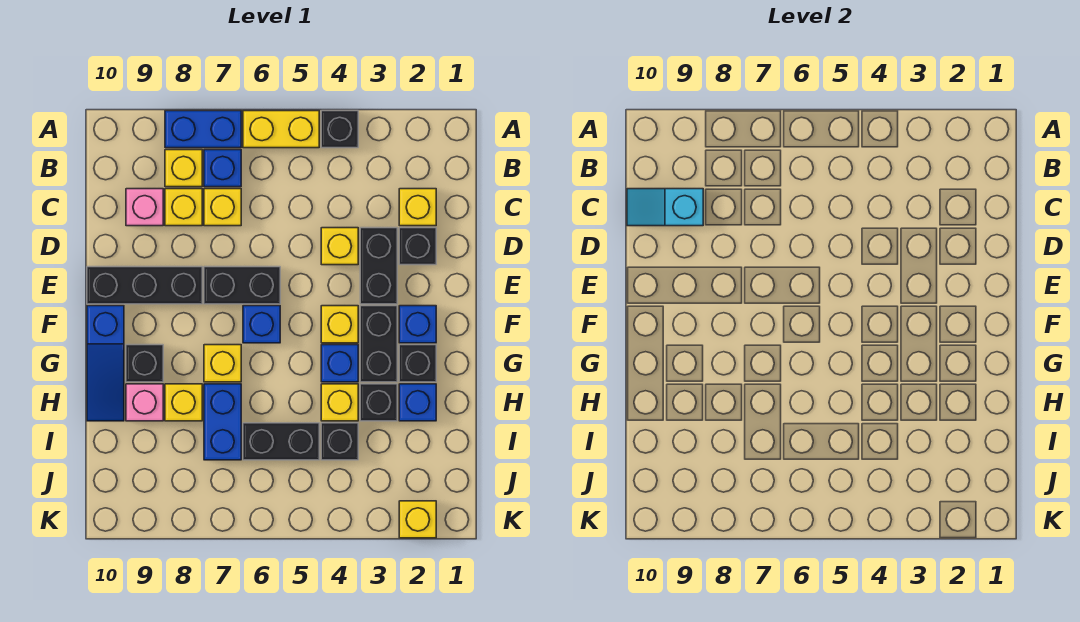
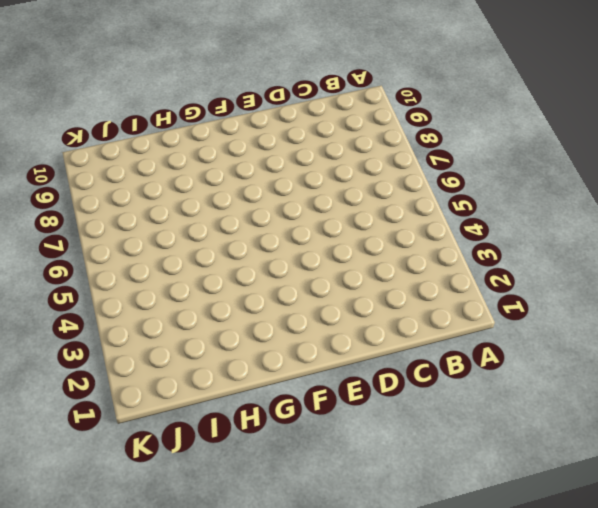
none -> black 1x1 brick [321,111,358,148]
none -> yellow 1x2 brick [243,111,319,148]
none -> blue 1x2 brick [165,111,241,148]
none -> blue 1x1 brick [204,150,241,187]

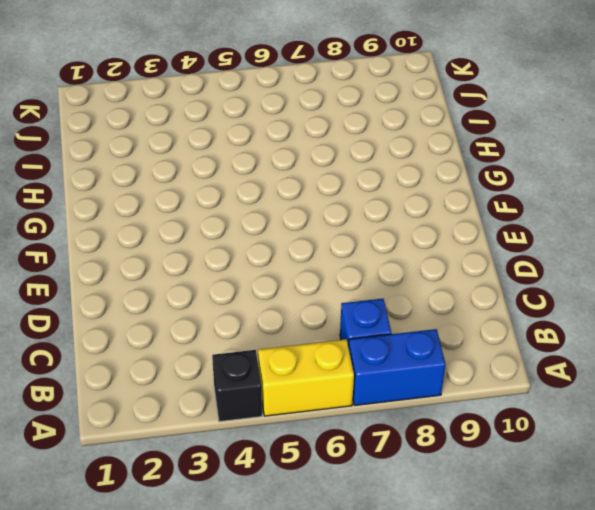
none -> yellow 1x1 brick [165,150,202,187]
none -> yellow 1x1 brick [399,189,436,226]
none -> yellow 1x1 brick [204,189,241,226]
none -> yellow 1x1 brick [165,189,202,226]

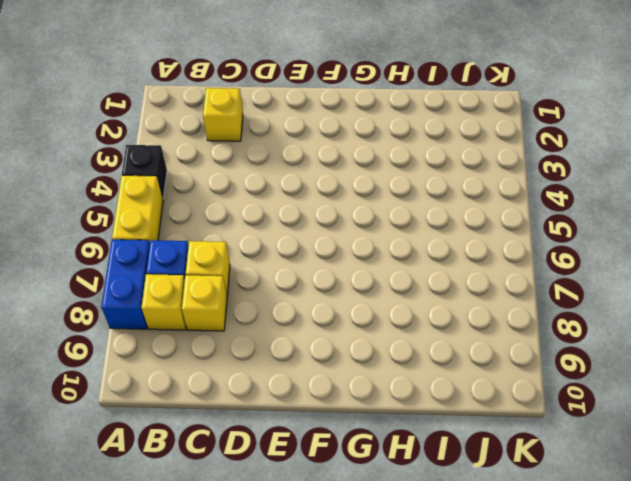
none -> pink 1x1 brick [126,189,163,226]
none -> black 1x1 brick [399,228,436,265]
none -> black 1x2 brick [360,228,397,304]
none -> yellow 1x1 brick [321,228,358,265]

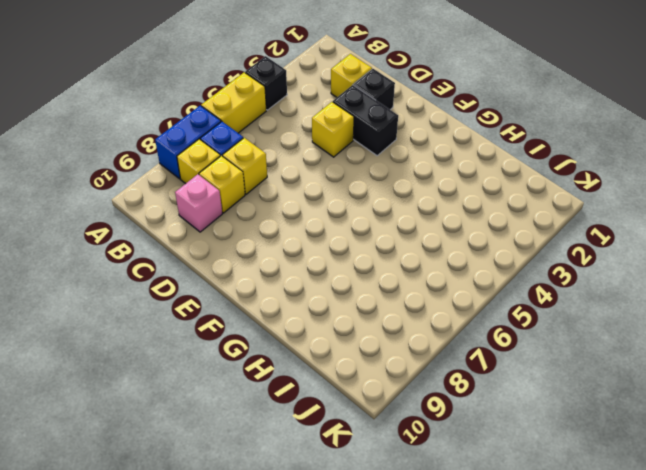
none -> black 1x2 brick [204,267,280,304]
none -> black 1x3 brick [87,267,202,304]
none -> blue 1x1 brick [399,306,436,343]
none -> black 1x2 brick [360,306,397,382]

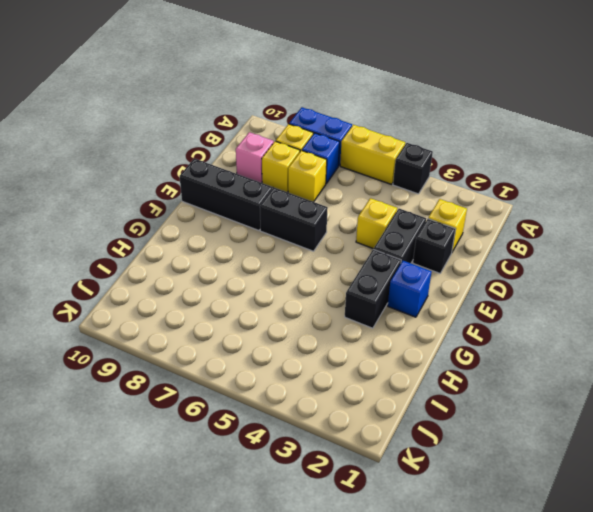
none -> yellow 1x1 brick [321,306,358,343]
none -> blue 1x1 brick [243,306,280,343]
none -> blue 1x3 slope [87,306,124,421]
none -> black 1x1 brick [399,345,436,382]

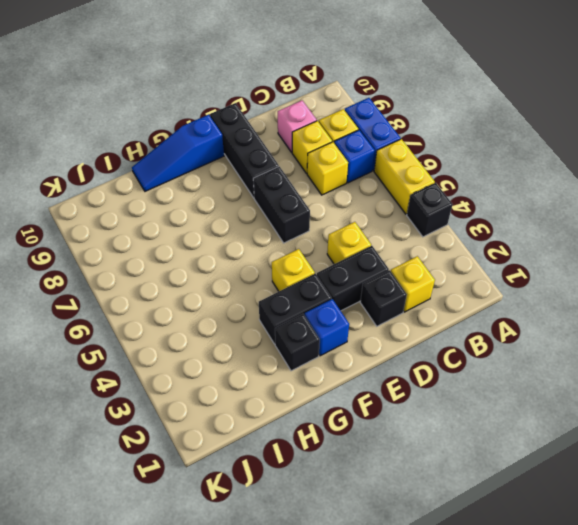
none -> blue 1x1 brick [243,306,280,343]
none -> blue 1x1 brick [321,345,358,382]
none -> yellow 1x1 brick [204,345,241,382]
none -> black 1x1 brick [126,345,163,382]

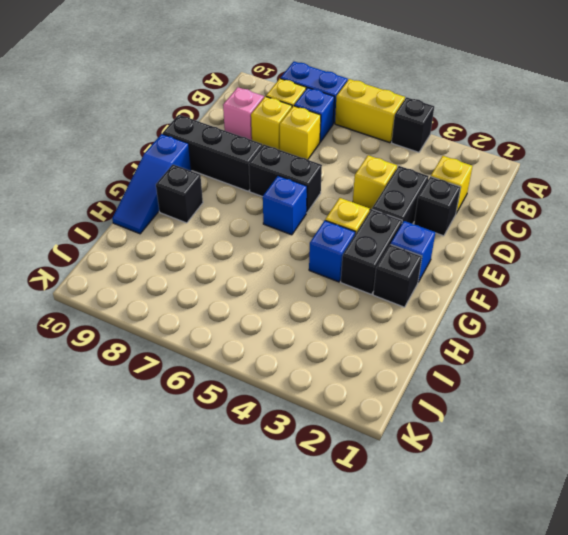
none -> yellow 1x1 brick [204,345,241,382]
none -> blue 1x1 brick [399,384,436,421]
none -> black 1x1 brick [360,384,397,421]
none -> yellow 1x1 brick [321,384,358,421]

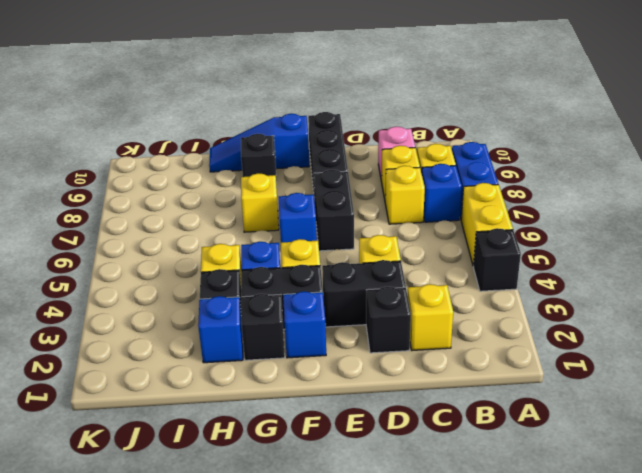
none -> blue 1x2 brick [204,384,241,460]
none -> yellow 1x1 brick [165,384,202,421]
none -> pink 1x1 brick [126,384,163,421]
none -> black 1x1 brick [321,423,358,460]

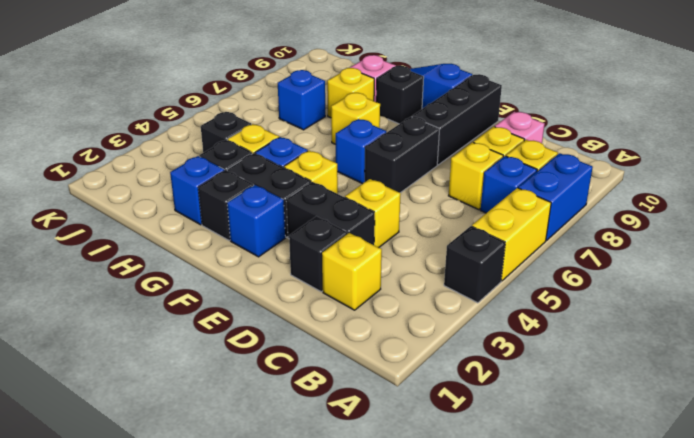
blue 1x1 brick [278,70,325,130] -> blue 1x2 brick [204,384,241,460]
none -> black 1x2 brick [243,423,319,460]
none -> yellow 1x1 brick [399,501,436,538]
none -> cyan 1x2 slope [627,189,703,226]

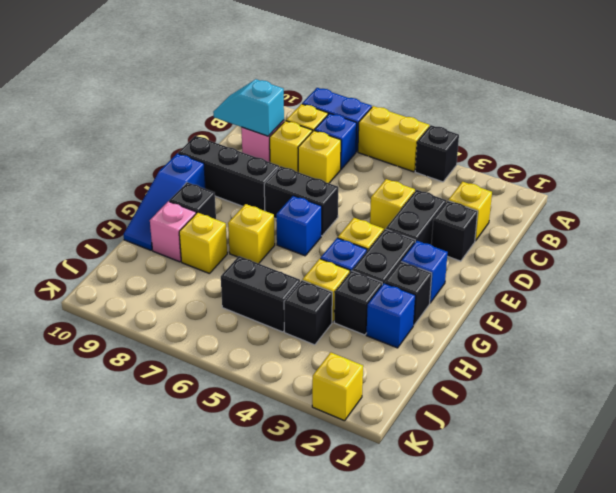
none -> blue 1x2 brick [204,384,241,460]

